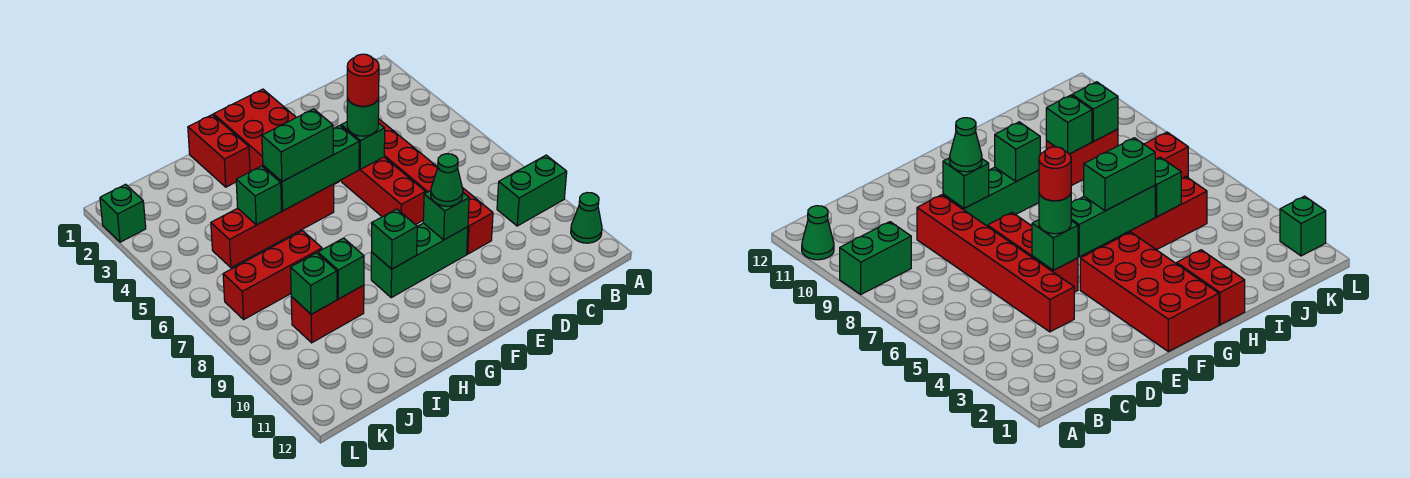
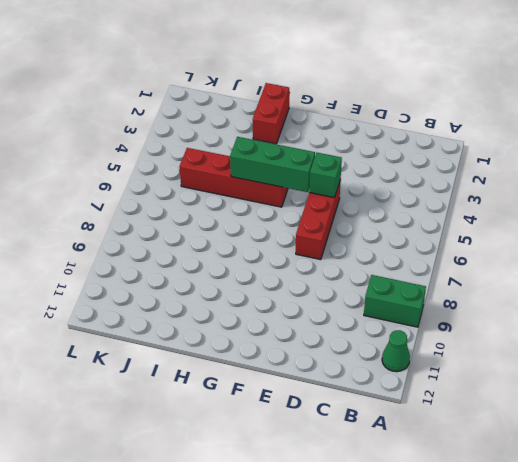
none -> red 1x6 brick [378,119,493,254]
none -> green 1x3 brick [371,223,468,298]
none -> red 2x4 brick [214,89,339,184]

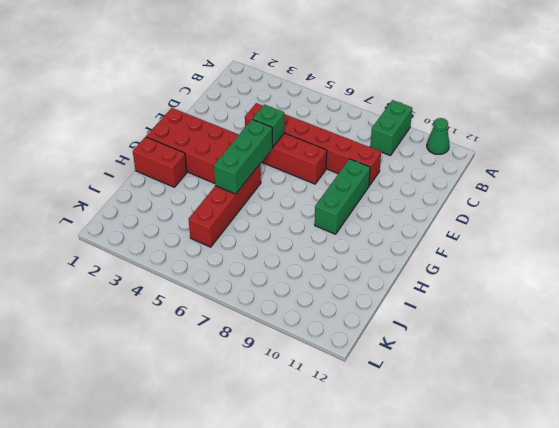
none -> red 1x3 brick [223,231,322,319]
none -> red 1x2 brick [291,285,364,343]
none -> green 1x1 brick [100,184,146,242]

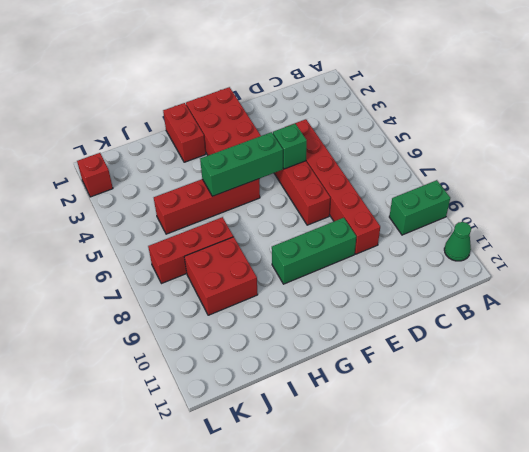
red 2x2 brick [184,237,258,315] -> red 1x2 brick [291,285,364,343]
red 1x1 brick [77,153,113,197] -> green 1x1 brick [100,184,146,242]
none -> green 1x1 brick [423,190,469,240]
none -> green 1x1 brick [372,209,417,269]
none -> green 1x1 brick [236,166,282,225]

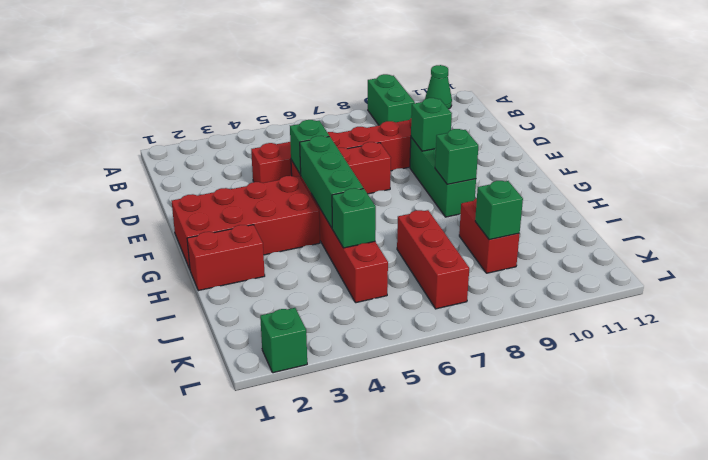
none -> green 1x1 brick [318,238,364,299]
none -> green 1x1 round brick [347,97,379,136]
none -> green 1x1 cone [431,154,463,206]

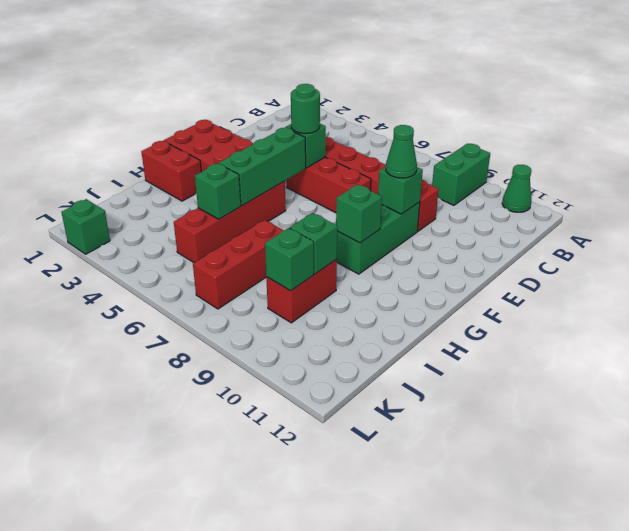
none -> green 1x2 brick [262,109,333,182]
none -> red 1x1 round brick [347,54,379,106]

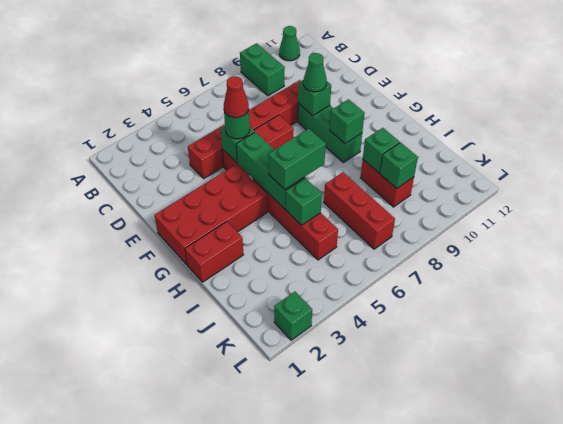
red 1x1 cone [224,76,249,118] -> red 1x1 round brick [347,54,379,106]
green 1x2 brick [268,129,326,189] -> green 1x2 brick turned to [262,109,333,182]

